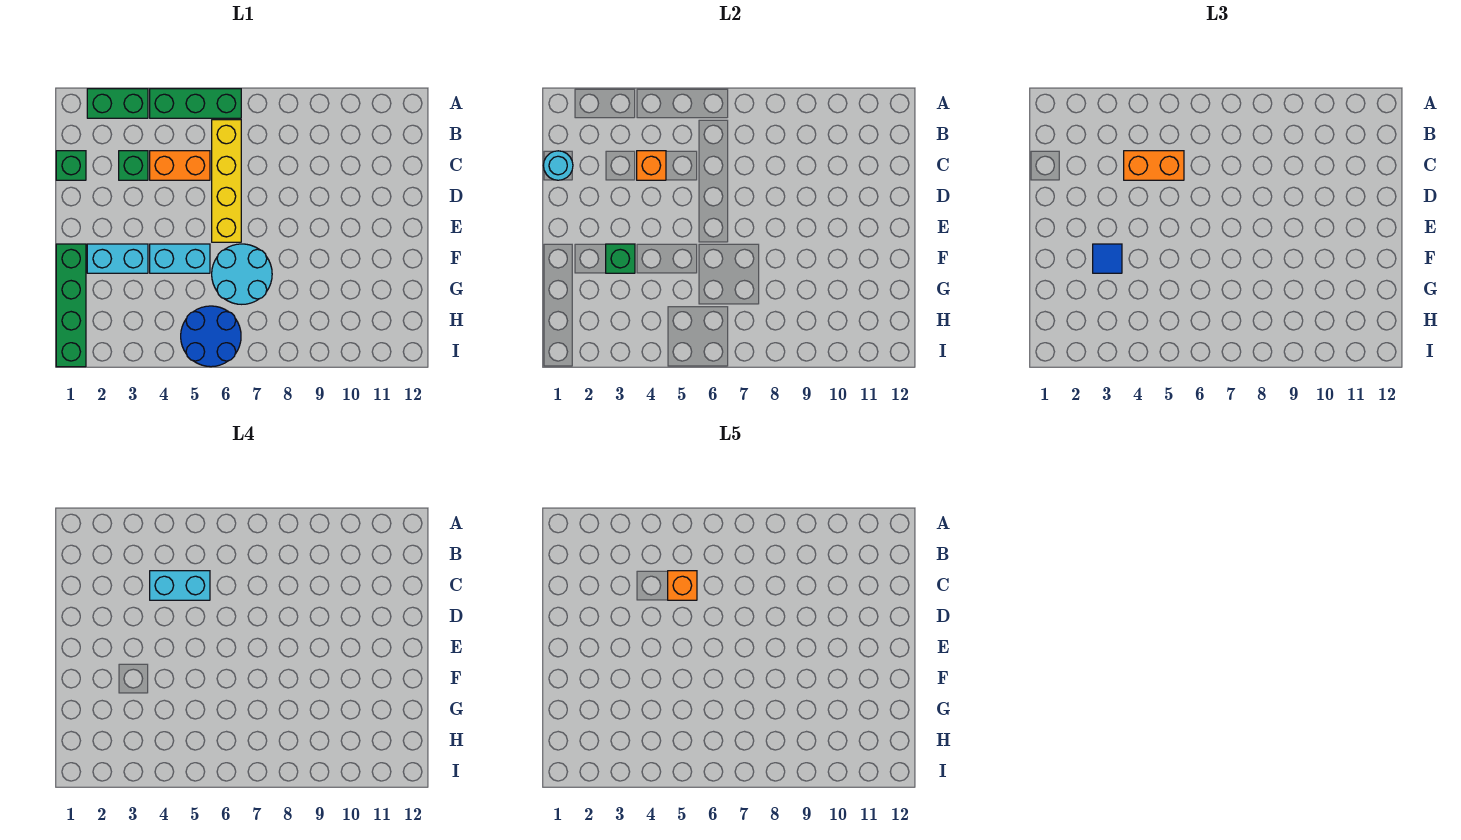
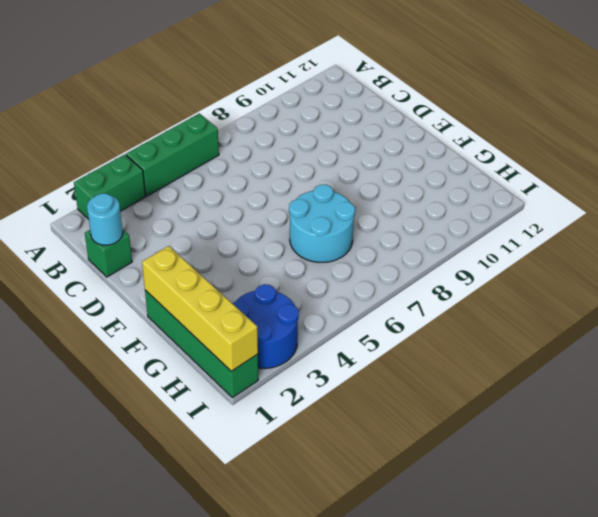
yellow 1x4 brick [142,246,258,371] -> yellow 1x4 brick moved to [212,120,241,242]
blue 2x2 round brick [232,284,299,368] -> blue 2x2 round brick moved to [181,306,241,367]
none -> green 1x1 brick [119,151,148,180]
none -> orange 1x2 brick [150,151,210,180]
none -> cyan 1x2 brick [87,244,148,273]

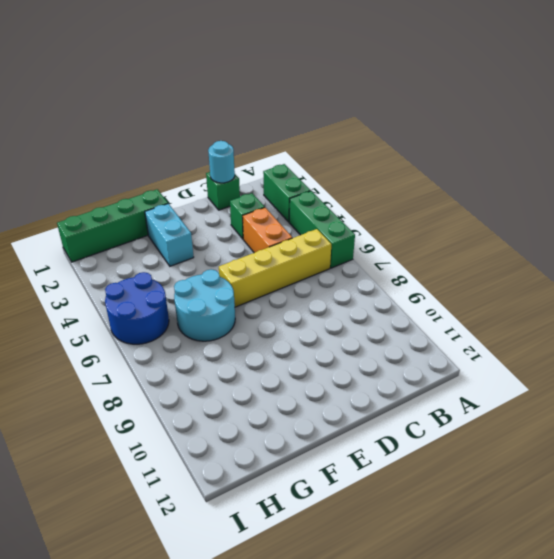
none -> cyan 1x2 brick [150,244,210,273]
none -> orange 1x1 brick [637,151,666,180]
none -> green 1x1 brick [606,244,635,273]

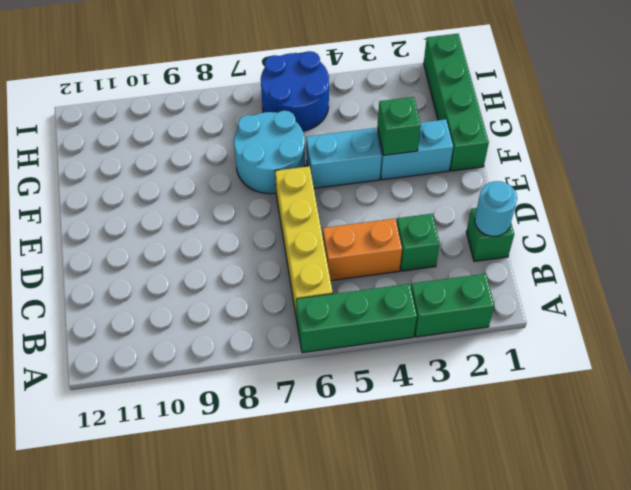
none -> orange 1x1 brick [637,151,666,180]
none -> orange 1x2 brick [1124,151,1184,180]
none -> blue 1x1 tile [1093,244,1122,273]

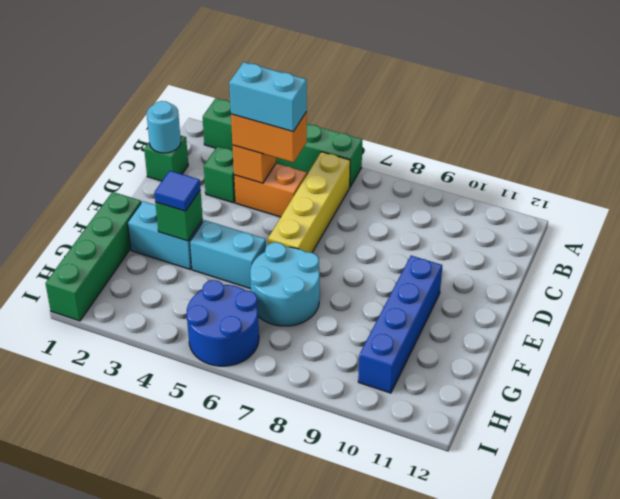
blue 1x4 brick [358,256,442,393] -> none
none -> orange 1x1 brick [668,571,697,600]

